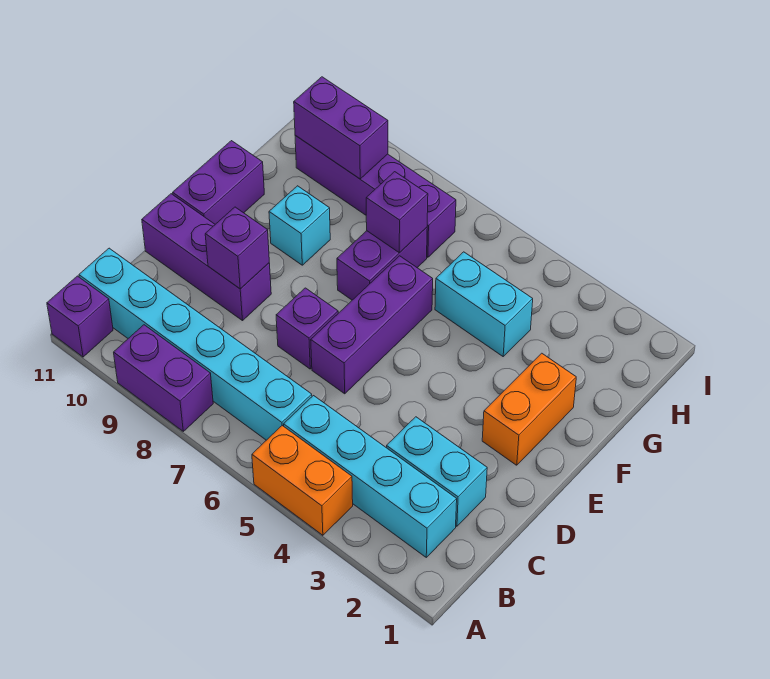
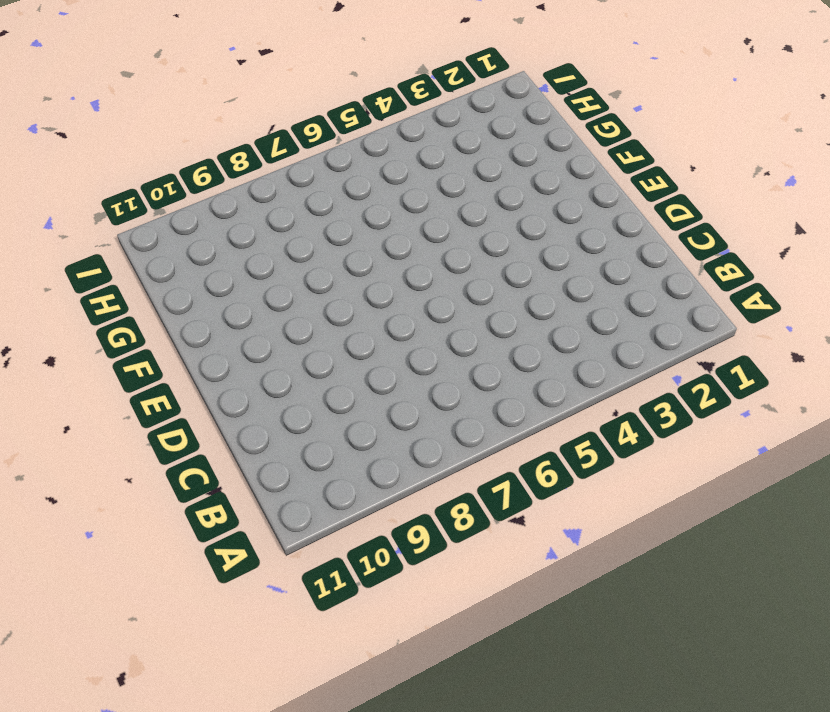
none -> orange 1x2 brick [252,426,353,535]
none -> purple 1x2 brick [114,325,213,431]
none -> purple 1x1 brick [47,276,113,357]

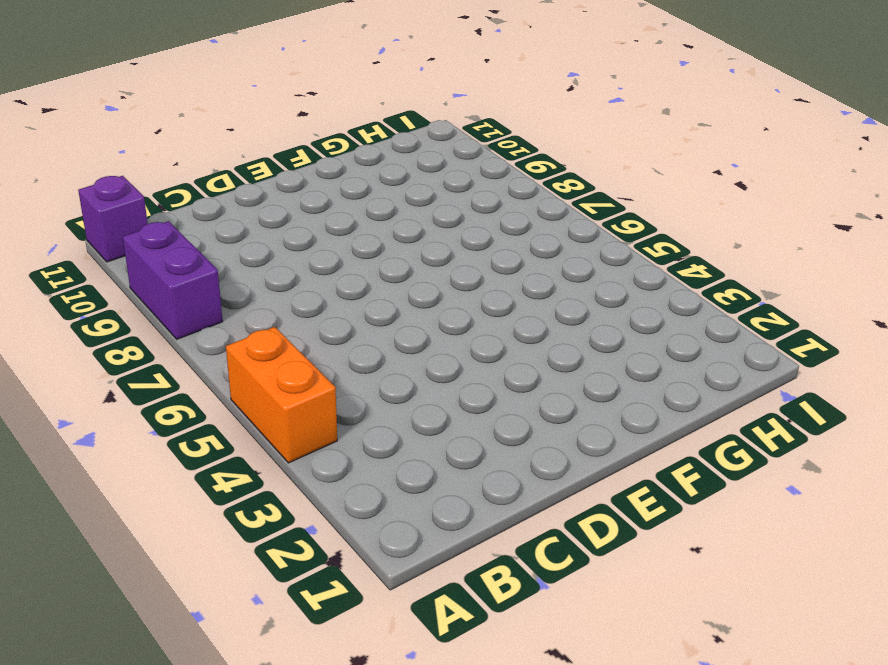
none -> cyan 1x4 brick [284,396,457,557]
none -> cyan 1x6 brick [79,248,312,440]
none -> cyan 1x2 brick [387,417,487,526]

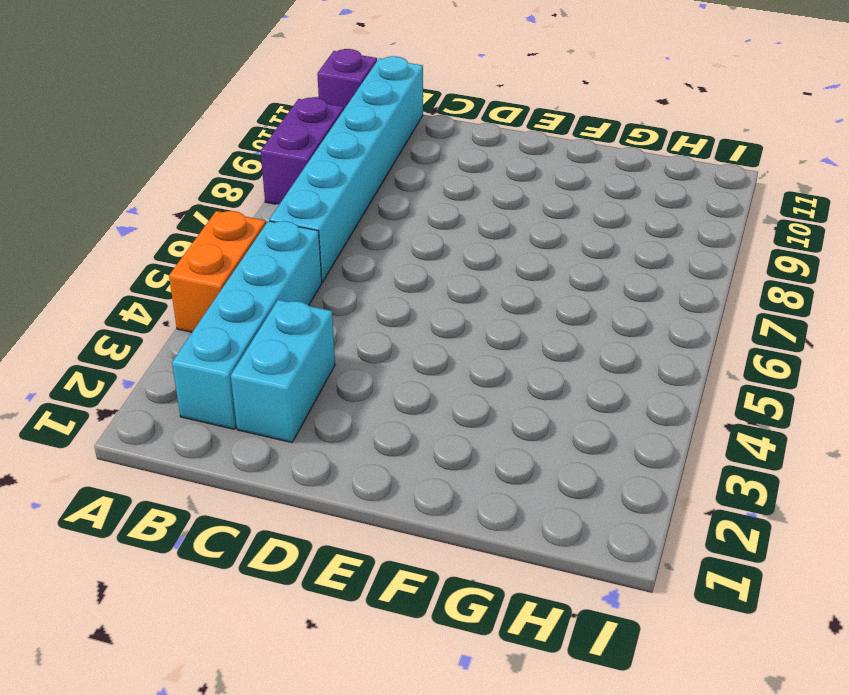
none -> purple 1x3 brick [311,256,433,394]
none -> purple 1x1 brick [276,288,338,369]
none -> purple 1x3 brick [142,194,271,321]

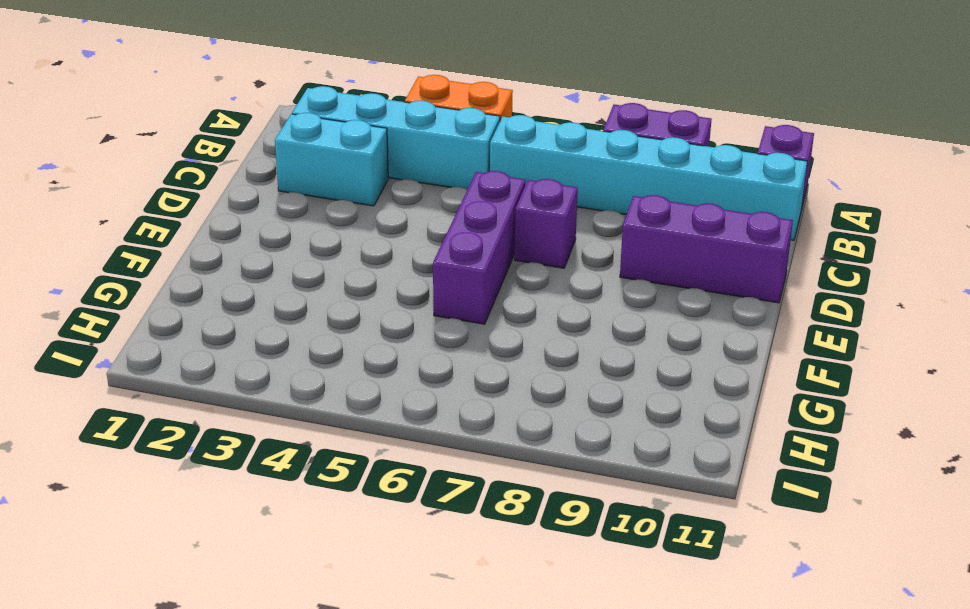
none -> orange 1x2 brick [482,353,576,465]
none -> purple 1x2 brick [173,141,264,224]
none -> purple 1x2 brick [337,227,427,300]

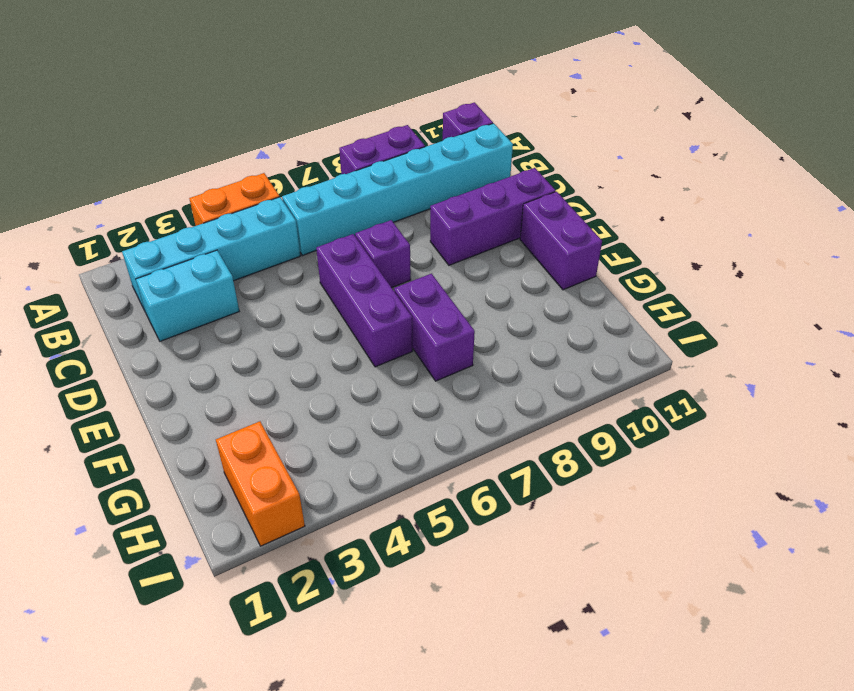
orange 1x2 brick [216,421,305,546] -> orange 1x2 brick moved to [482,353,576,465]
none -> cyan 1x1 brick [269,186,330,265]
none -> cyan 1x2 brick [435,252,533,356]
none -> purple 1x4 brick [295,136,456,257]

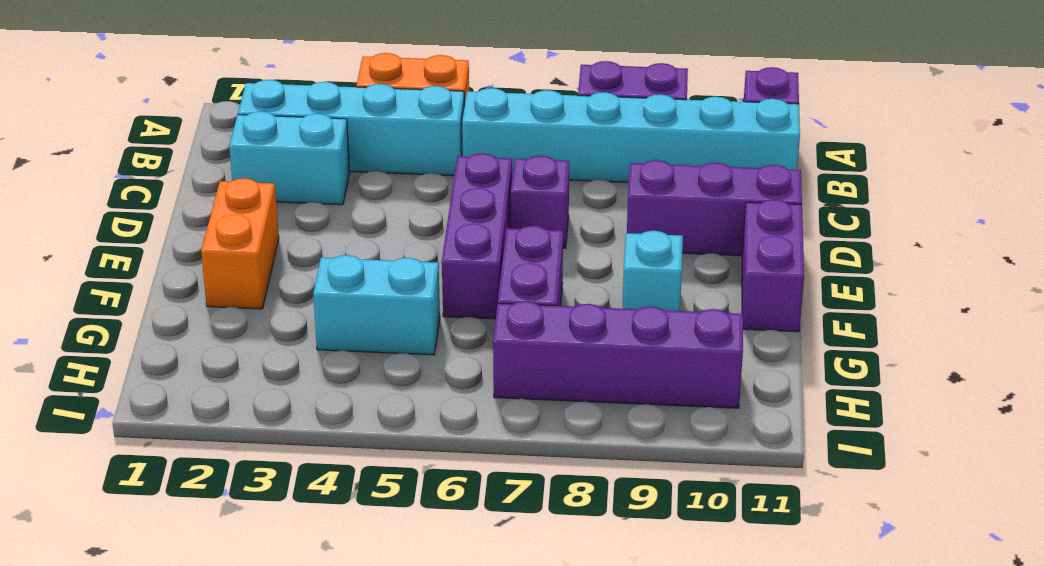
none -> purple 1x1 brick [205,207,269,289]
none -> purple 1x1 brick [366,172,428,253]
none -> purple 1x2 brick [294,77,388,179]

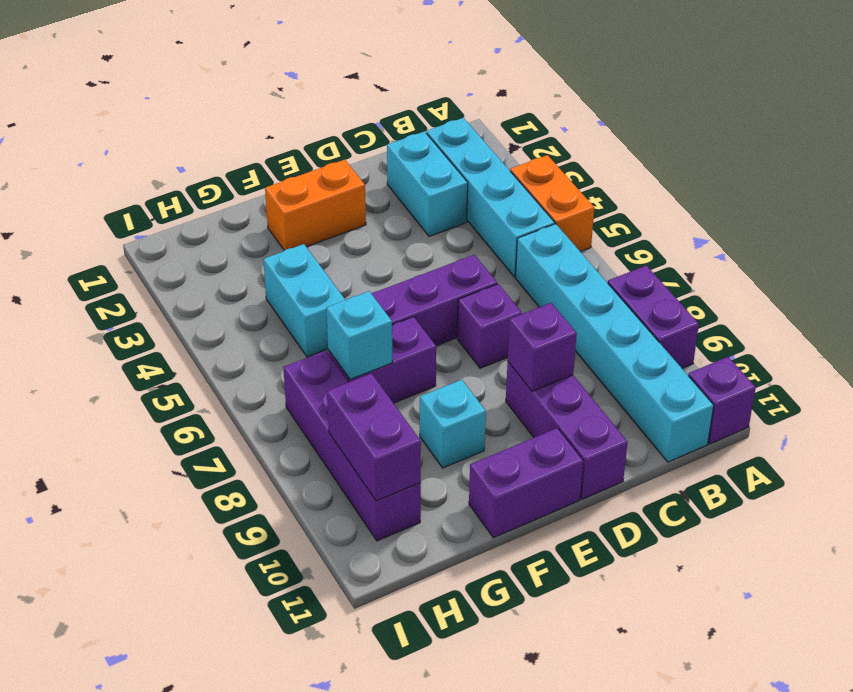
cyan 1x1 brick [326,291,392,380] -> purple 1x1 brick [366,172,428,253]

